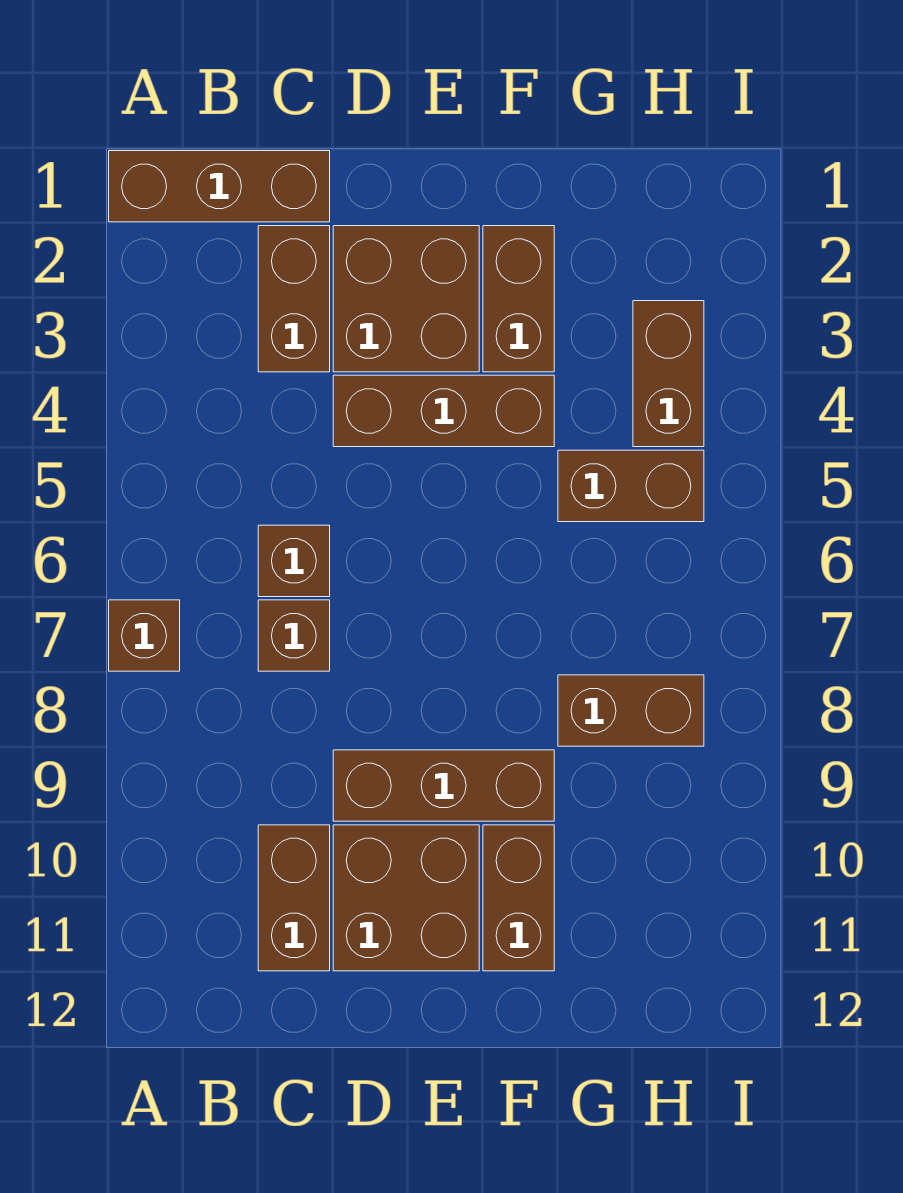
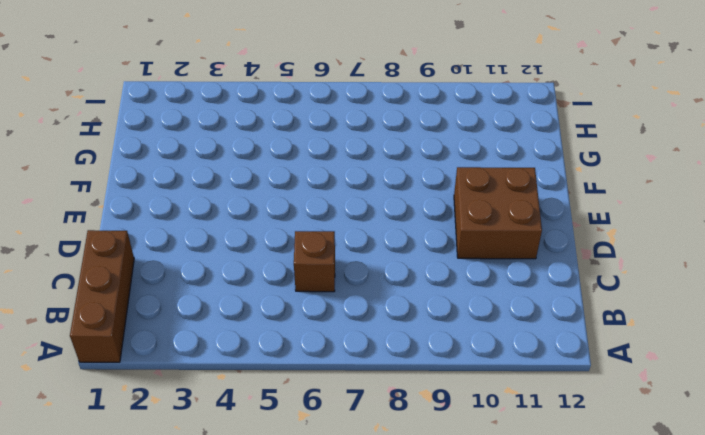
none -> brown 1x1 brick [109,600,180,671]
none -> brown 1x2 brick [258,226,330,372]
none -> brown 1x1 brick [258,600,330,671]

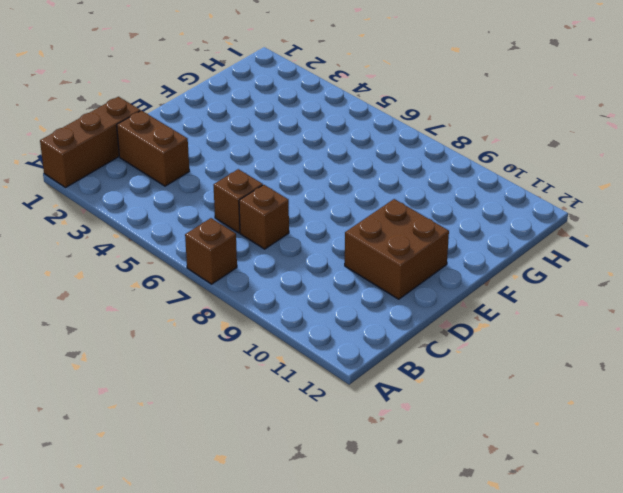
none -> brown 1x2 brick [258,825,330,971]
none -> brown 2x2 brick [333,226,479,372]
none -> brown 1x3 brick [333,375,554,447]

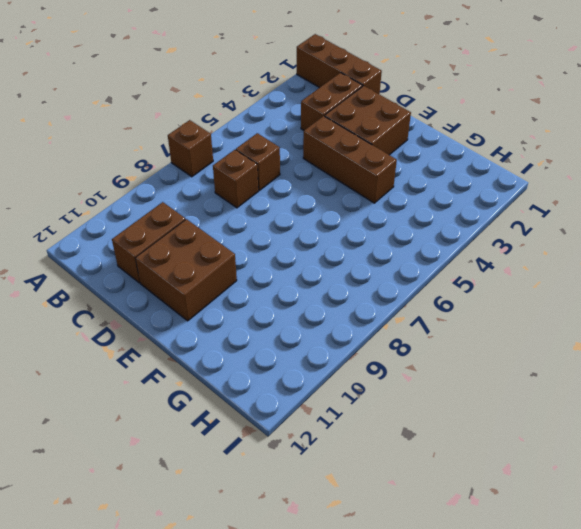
none -> brown 1x3 brick [333,750,554,821]
none -> brown 1x2 brick [483,226,554,372]
none -> brown 1x2 brick [483,825,554,971]

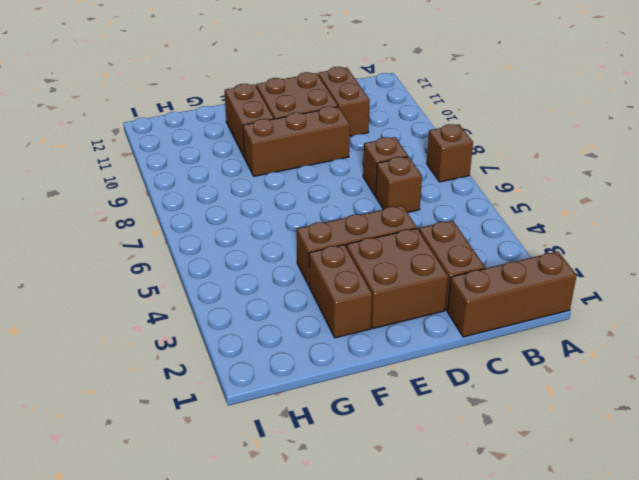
none -> brown 1x2 brick [558,450,704,522]
none -> brown 1x2 brick [558,675,704,746]
none -> brown 1x2 brick [633,301,704,447]

